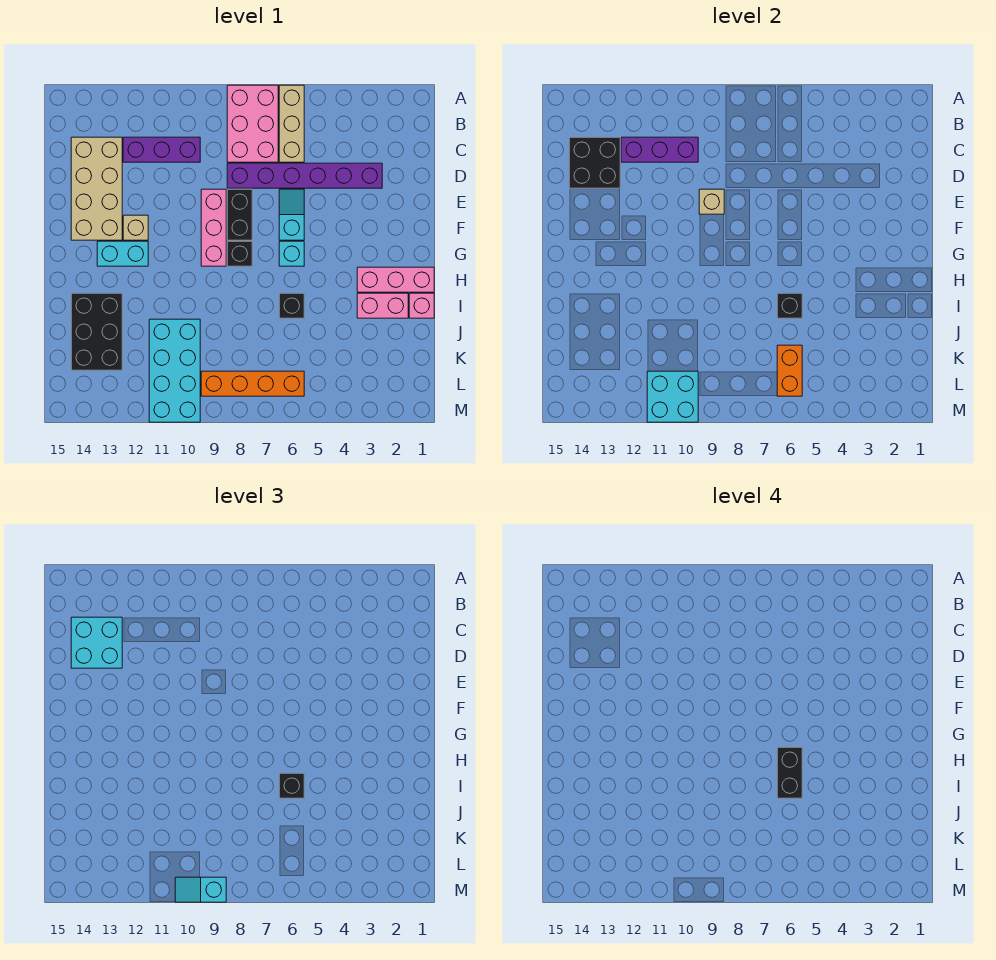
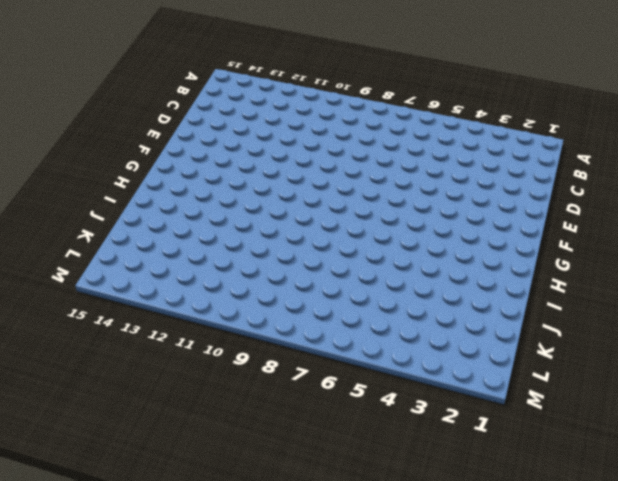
none -> tan 1x3 brick [279,85,304,162]
none -> pink 2x3 brick [227,85,278,162]
none -> purple 1x3 brick [123,137,200,162]

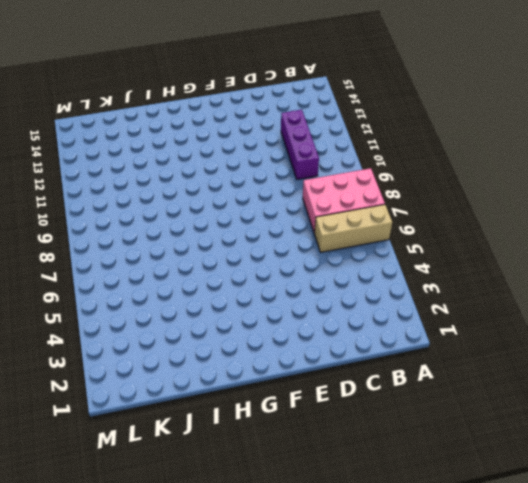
none -> tan 2x4 brick [71,137,122,240]
none -> purple 1x6 brick [227,163,382,188]
none -> cyan 1x2 slope [279,189,304,240]

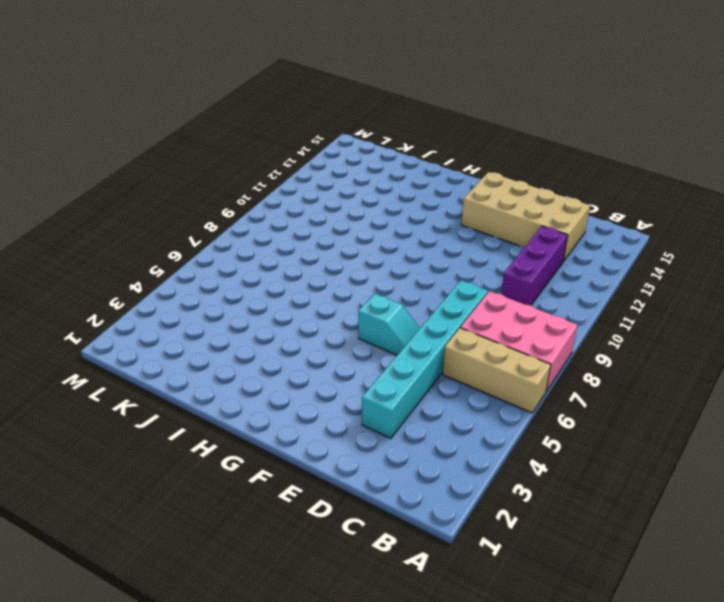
cyan 1x6 brick [362,280,488,438] -> purple 1x6 brick [227,163,382,188]
none -> black 1x2 brick [227,189,252,240]
none -> pink 1x3 brick [201,189,226,266]
none -> tan 1x1 brick [123,215,148,240]

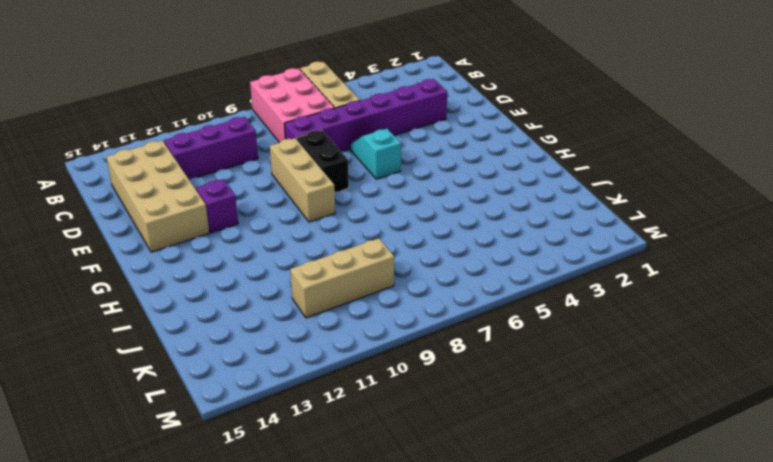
tan 1x3 brick [270,138,335,222] -> pink 1x3 brick [201,189,226,266]
purple 1x1 brick [196,179,238,233] -> tan 1x1 brick [123,215,148,240]
tan 1x3 brick [290,238,394,318] -> cyan 2x4 brick [149,319,200,422]
none -> cyan 1x1 brick [279,241,304,266]
none -> black 1x1 brick [227,241,252,266]
none -> cyan 1x2 brick [97,241,148,266]

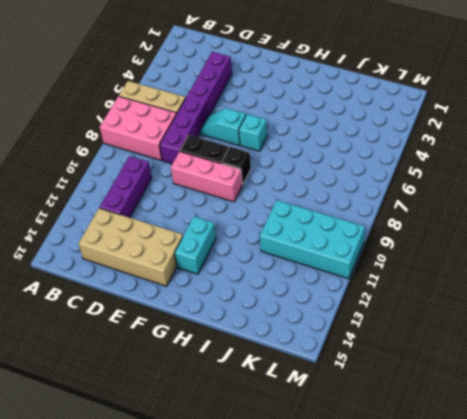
none -> tan 1x1 brick [123,215,148,240]
none -> pink 1x3 brick [357,267,434,292]
none -> pink 1x1 brick [409,293,434,318]

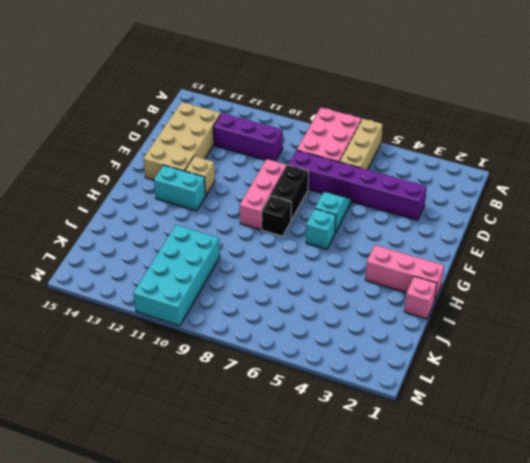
none -> pink 1x2 brick [357,293,408,318]
none -> black 1x1 brick [279,293,304,318]
none -> black 2x3 brick [71,293,122,370]

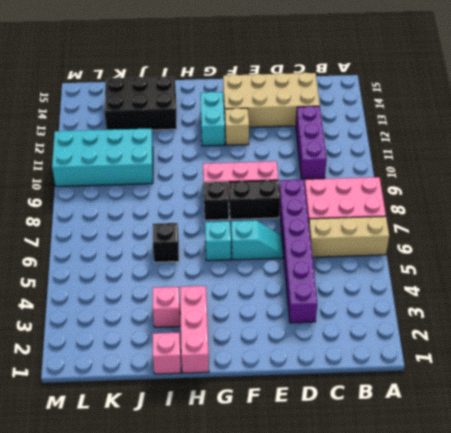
pink 1x1 brick [153,287,180,327] -> pink 1x2 brick [357,293,408,318]
none -> orange 1x4 brick [201,371,304,396]
none -> purple 1x3 brick [621,137,698,162]
none -> black 2x2 brick [569,137,620,188]

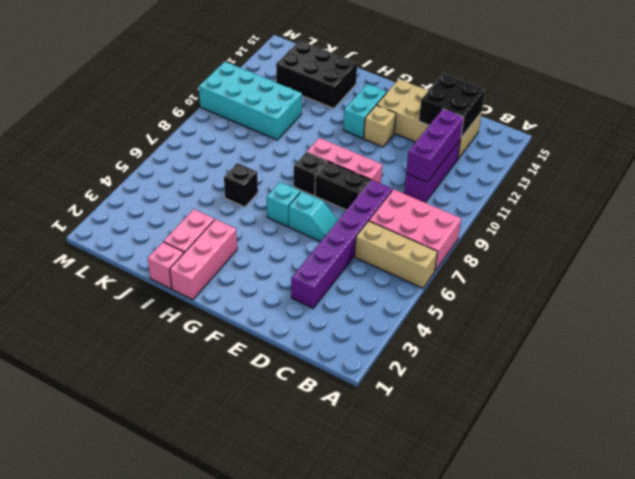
none -> orange 1x4 brick [201,371,304,396]
none -> tan 1x1 brick [699,189,724,214]
none -> black 1x1 brick [777,293,802,318]

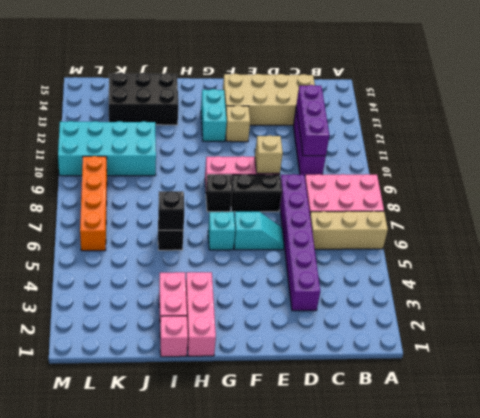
none -> black 2x2 brick [569,137,620,188]
none -> orange 1x2 brick [777,345,802,396]
none -> cyan 2x2 brick [647,371,698,422]

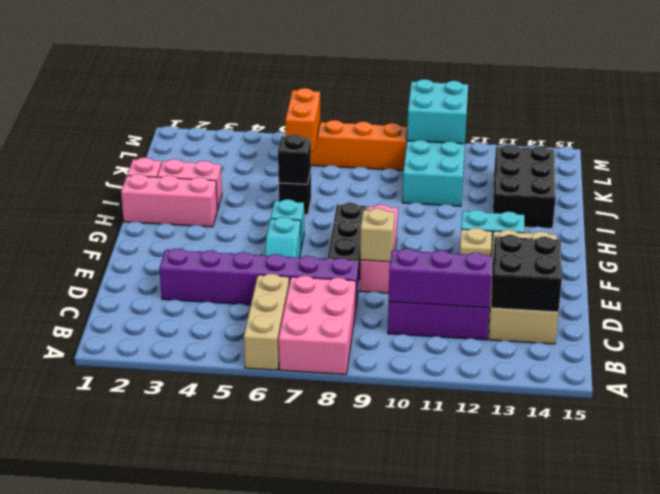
none -> cyan 2x2 brick [71,617,122,668]
none -> black 1x1 brick [279,773,304,798]
none -> cyan 1x2 slope [175,877,226,902]

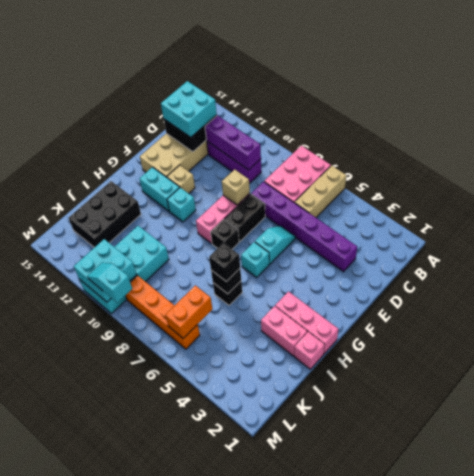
cyan 1x1 brick [167,188,196,222] -> none
none -> black 1x2 brick [777,747,802,798]

